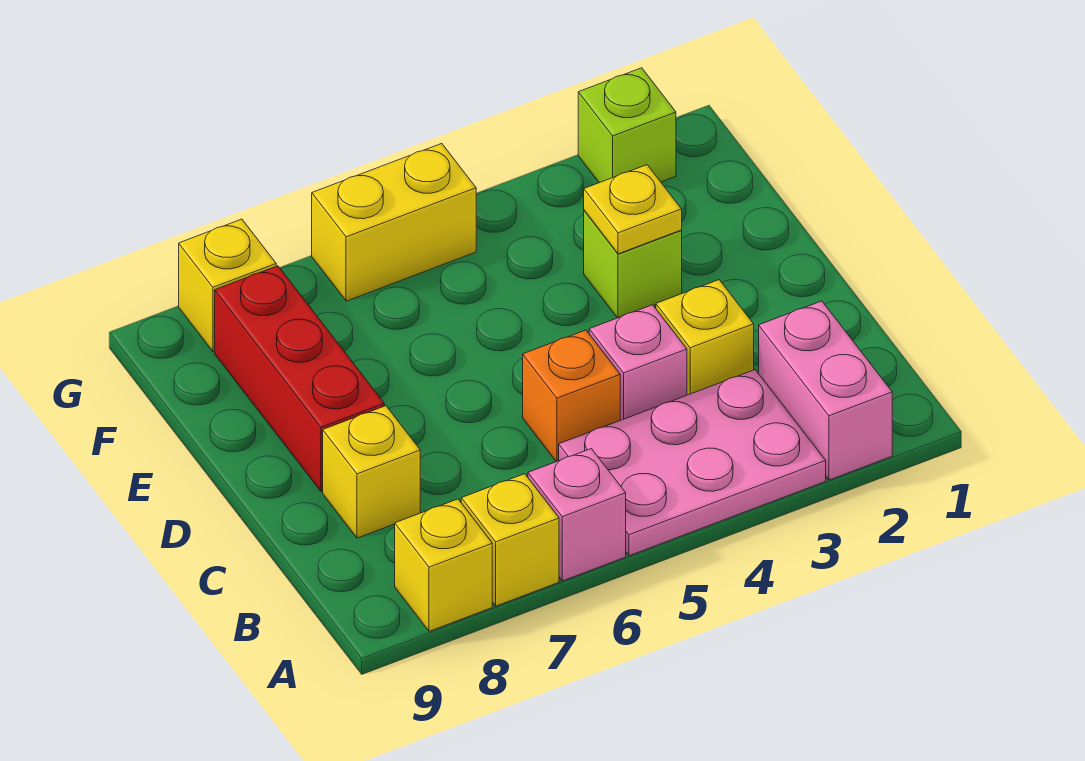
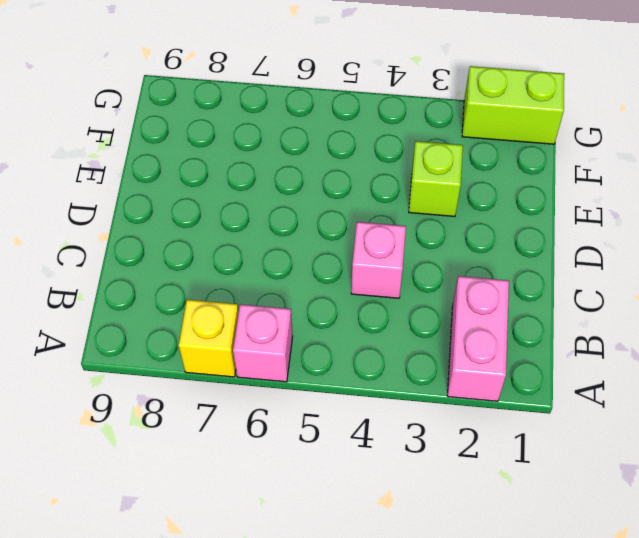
lime 1x2 brick [462,66,564,144] -> lime 1x1 brick [578,68,676,183]
none -> pink 2x3 plate [559,370,826,556]
none -> yellow 1x1 brick [395,499,492,631]
none -> yellow 1x1 brick [656,280,754,395]

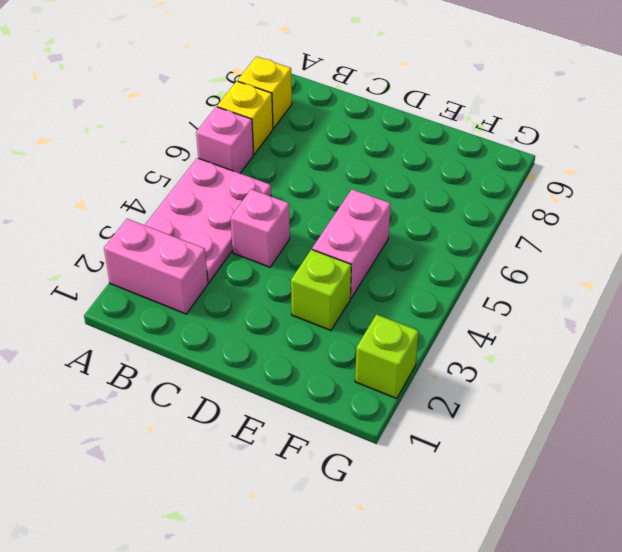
pink 1x2 brick [312,190,391,298] -> none
none -> yellow 1x1 brick [656,280,754,395]
none -> orange 1x1 brick [523,330,620,462]
none -> yellow 1x1 brick [323,406,420,538]

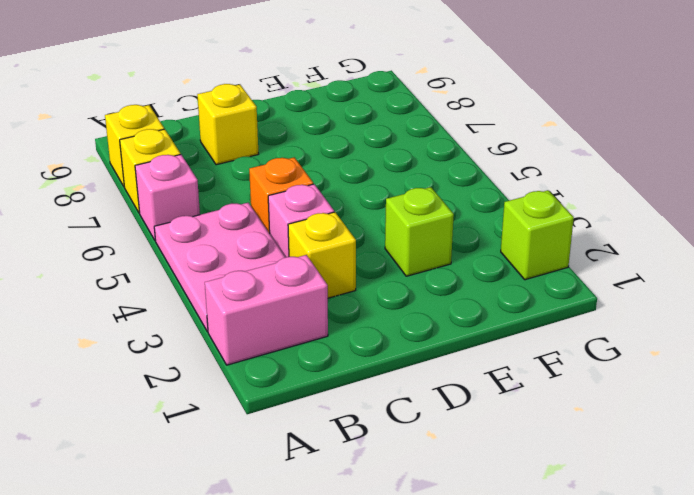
none -> red 1x3 brick [215,266,384,491]
none -> yellow 1x2 brick [312,144,476,301]
none -> yellow 1x1 brick [179,219,276,351]

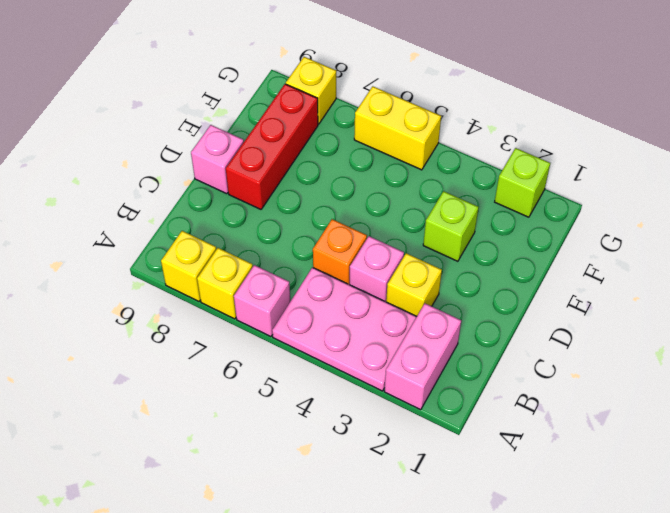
pink 1x1 brick [191,125,244,194] -> none
none -> yellow 1x1 brick [323,406,420,538]
none -> yellow 1x1 plate [584,165,682,254]

